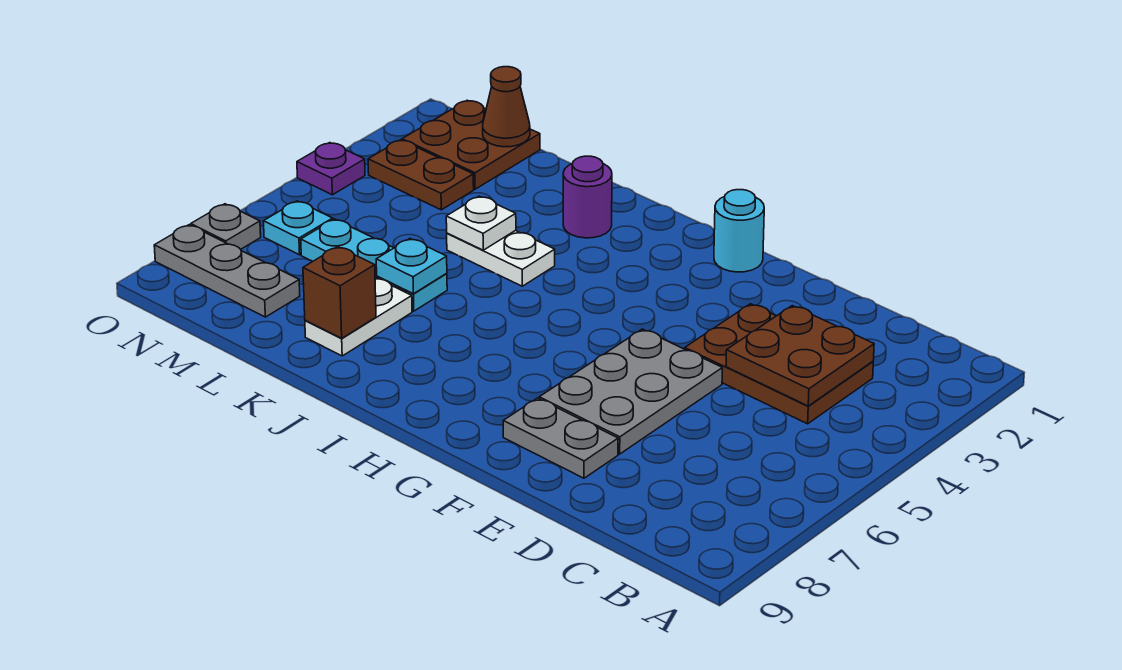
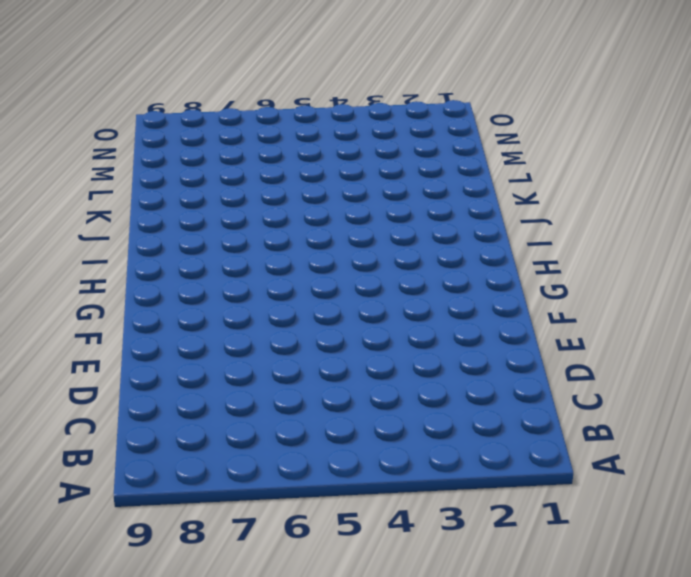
none -> brown 2x3 plate [685,304,873,424]
none -> grey 2x3 plate [539,329,722,454]
none -> grey 1x2 plate [503,398,618,478]

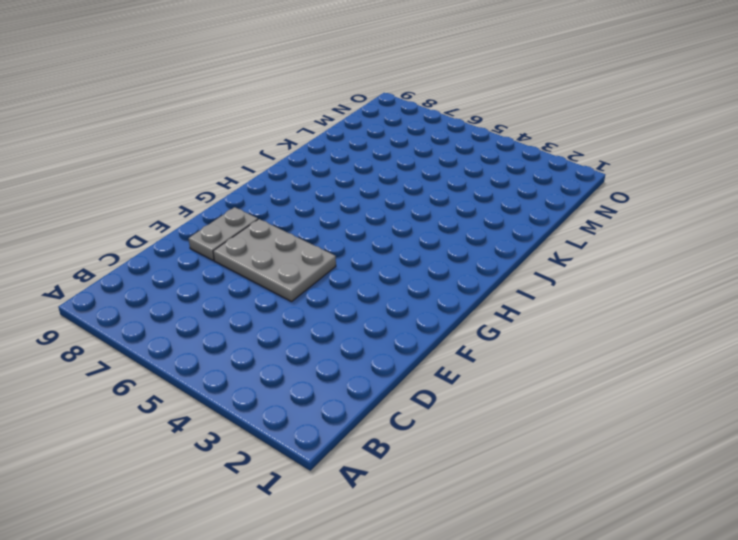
none -> brown 2x3 plate [685,304,873,424]
none -> cyan 1x1 round brick [714,190,764,272]
none -> purple 1x1 round brick [563,156,612,238]

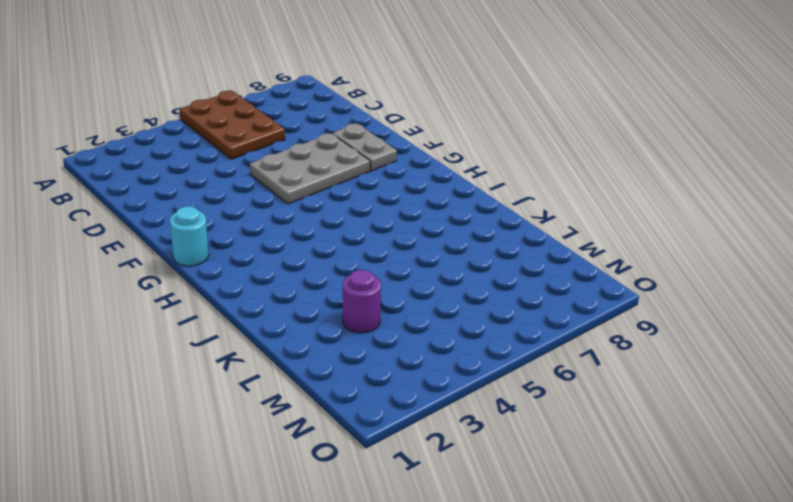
brown 2x3 plate [180,91,285,159] -> brown 2x3 plate moved to [685,304,873,424]
purple 1x1 round brick [343,270,381,333] -> purple 1x1 round brick moved to [563,156,612,238]
none -> white 1x2 plate [447,230,555,286]
none -> cyan 1x3 plate [301,219,447,311]
none -> white 1x2 plate [305,278,412,356]

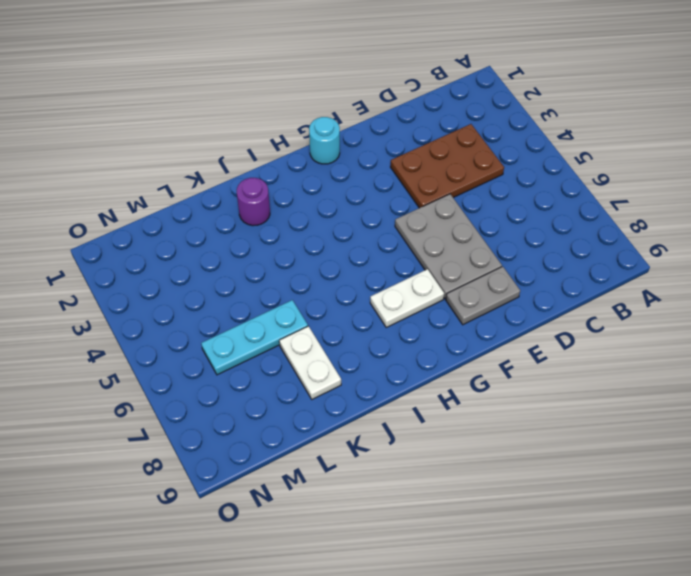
white 1x2 plate [370,269,444,327] -> white 1x2 plate moved to [447,230,555,286]
none -> brown 2x2 plate [402,100,540,189]
none -> brown 1x2 plate [368,140,474,210]
none -> grey 1x3 plate [154,225,300,317]

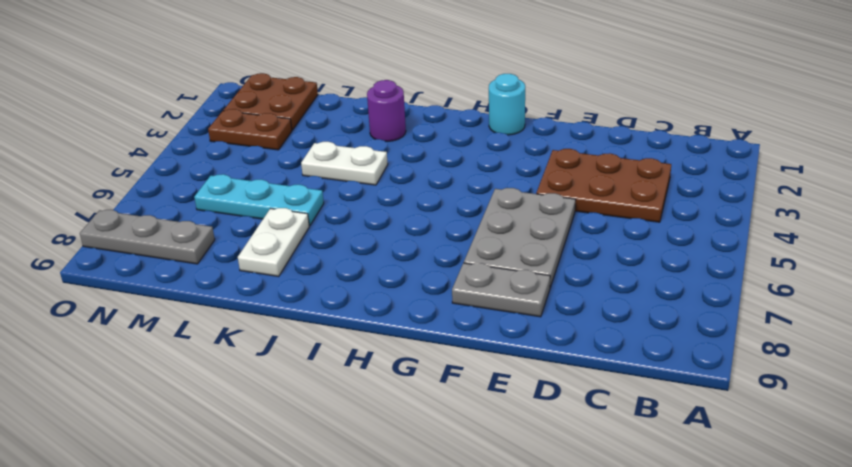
none -> cyan 1x1 plate [263,201,333,255]
none -> purple 1x1 plate [297,143,365,195]
none -> grey 1x1 plate [191,204,261,249]

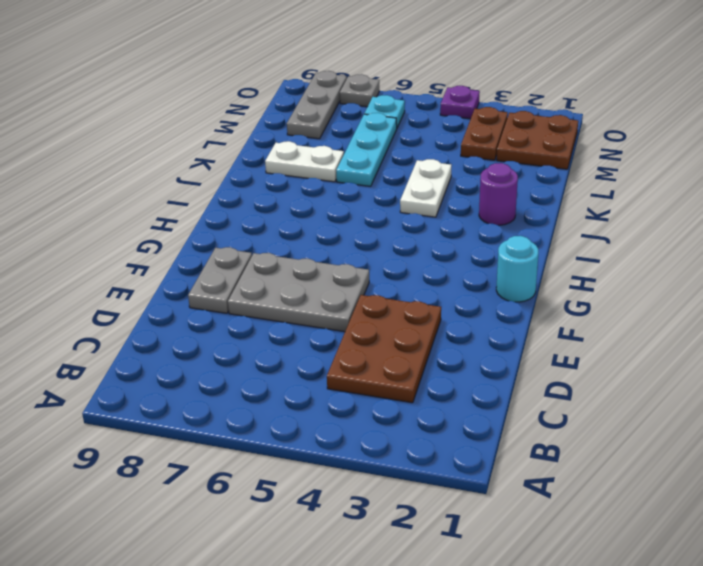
none -> brown 2x2 plate [726,306,874,406]
none -> white 1x1 plate [446,196,516,250]
none -> cyan 1x1 plate [376,239,447,294]

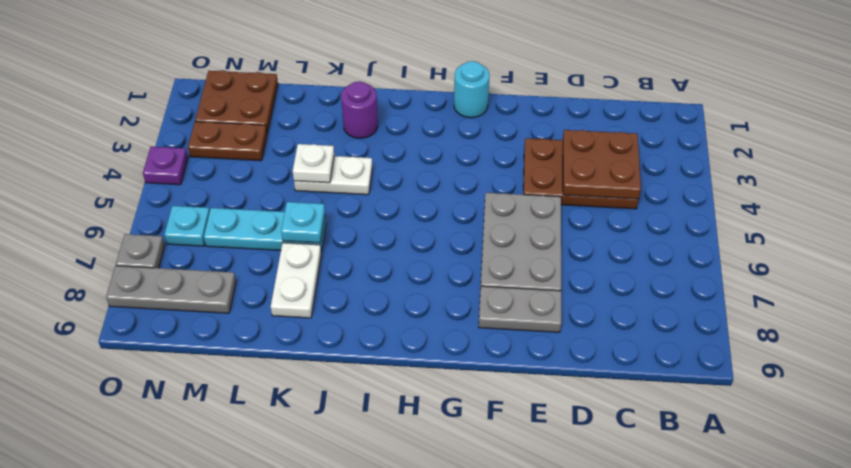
none -> brown 1x1 brick [303,247,376,338]
none -> brown 1x1 cone [483,67,530,147]

